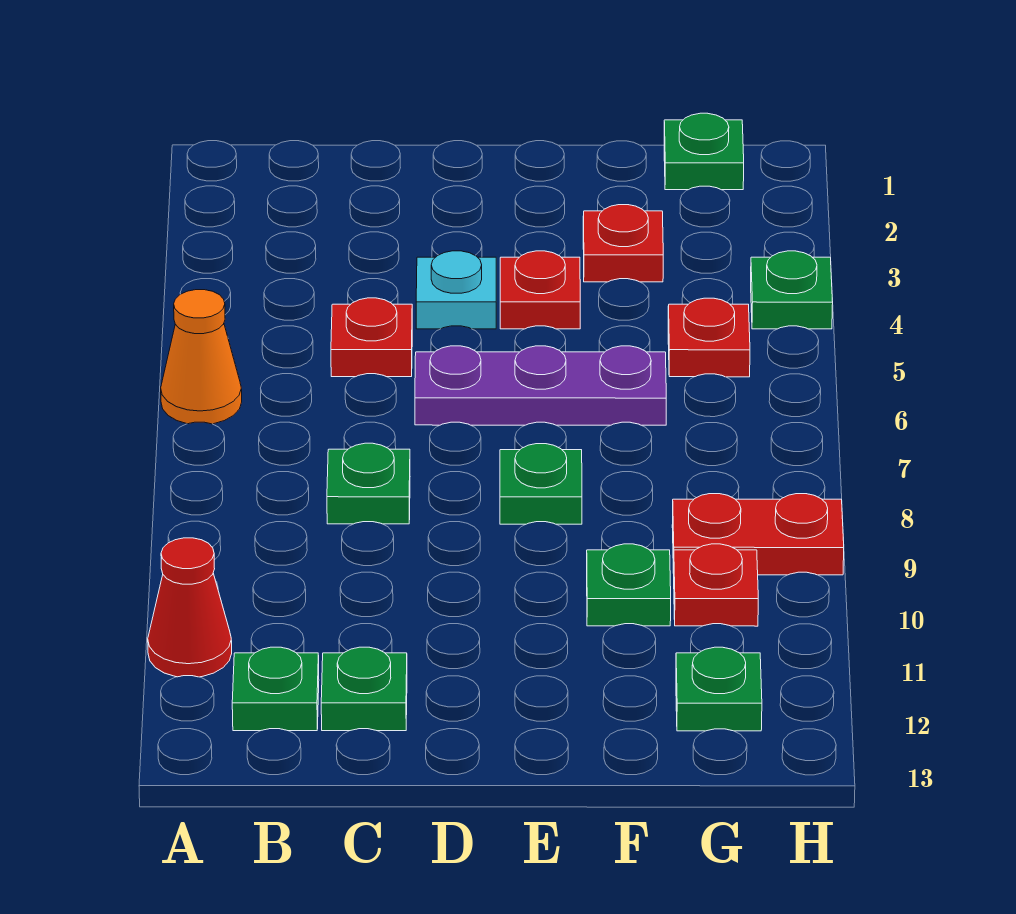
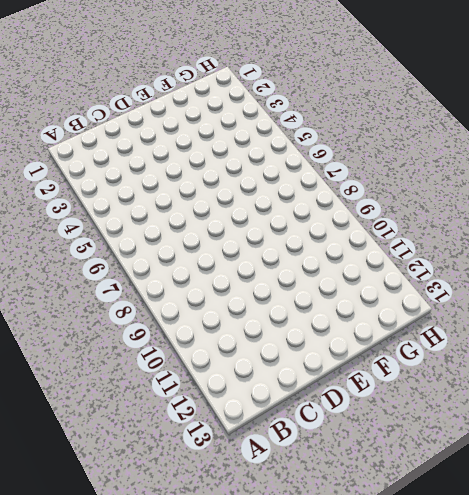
none -> orange 1x1 cone [161,290,242,424]
none -> red 1x1 cone [148,538,232,677]
none -> green 1x1 plate [232,647,319,731]

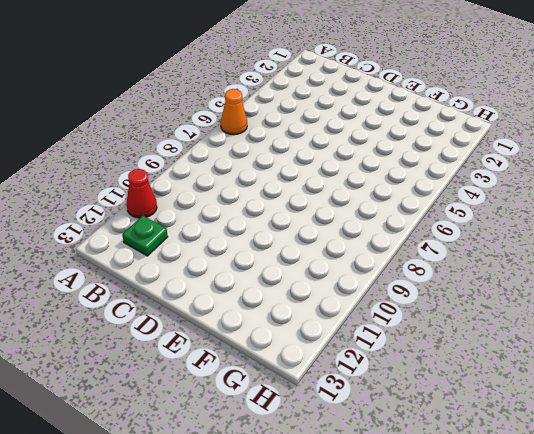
none -> red 1x1 plate [331,298,412,377]
none -> green 1x1 plate [327,443,410,524]
none -> green 1x1 plate [321,647,407,731]

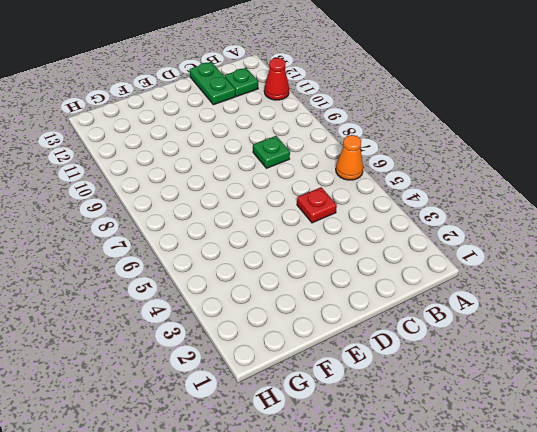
green 1x2 plate [190,62,235,105] -> green 1x1 plate [321,647,407,731]
none -> cyan 1x1 plate [416,251,496,329]
none -> purple 1x3 plate [415,346,666,425]
none -> red 1x1 plate [500,251,580,329]

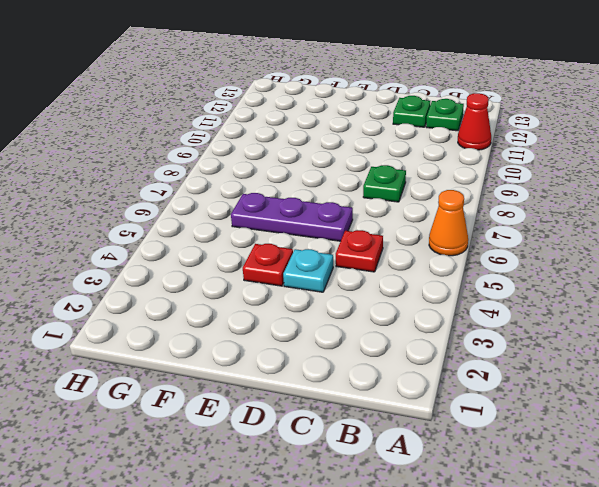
none -> green 1x1 plate [500,444,582,524]
none -> red 1x1 plate [583,205,663,282]
none -> green 1x1 plate [587,544,671,626]

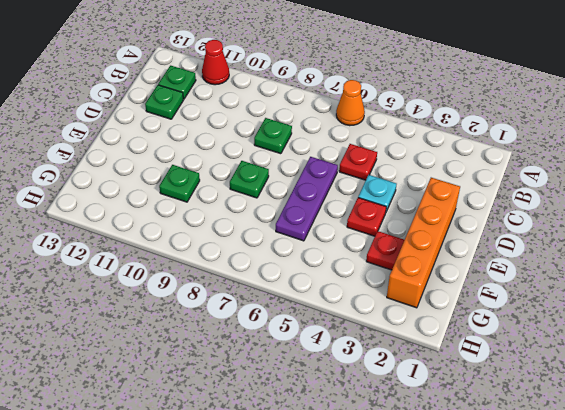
orange 1x4 brick [387,178,460,308] -> none
none -> green 1x1 plate [664,113,744,190]
none -> red 1x1 plate [668,298,750,377]
none -> red 1x2 plate [672,494,844,575]

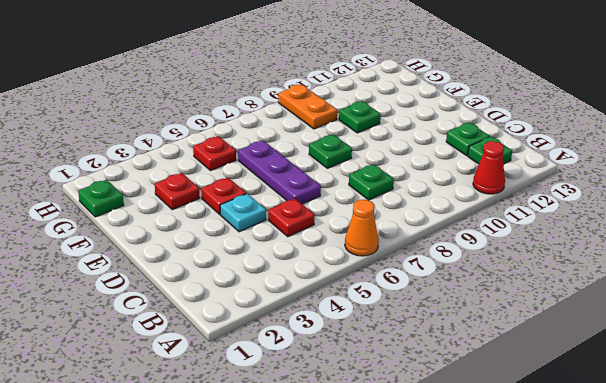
orange 1x2 plate [278,84,337,129] -> red 1x2 plate [672,494,844,575]
none -> red 1x1 plate [674,544,758,626]
none -> green 1x1 plate [676,647,762,731]
none -> green 1x1 plate [751,251,833,329]

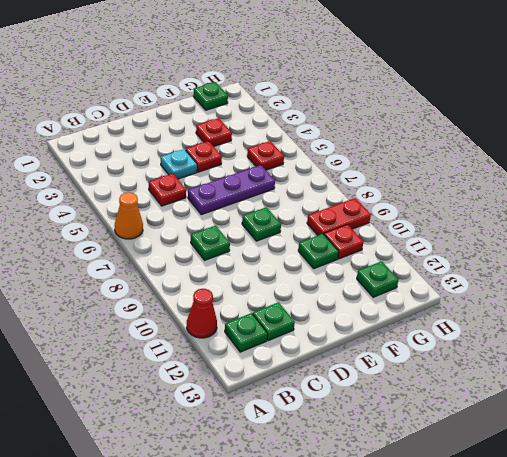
none -> green 1x1 plate [751,251,833,329]

